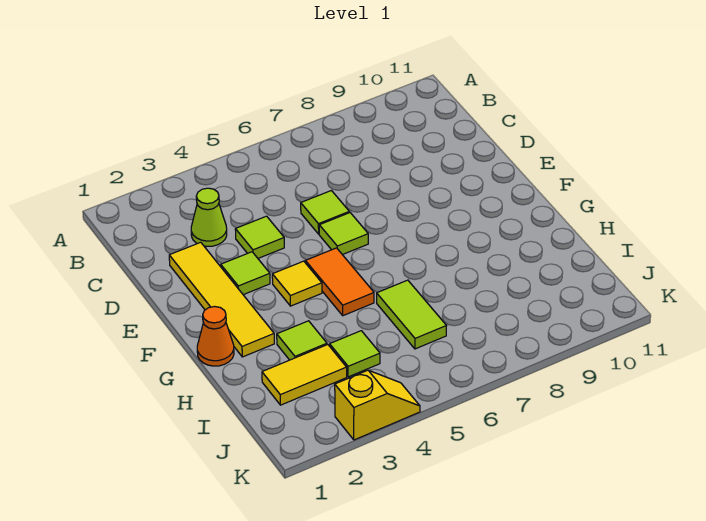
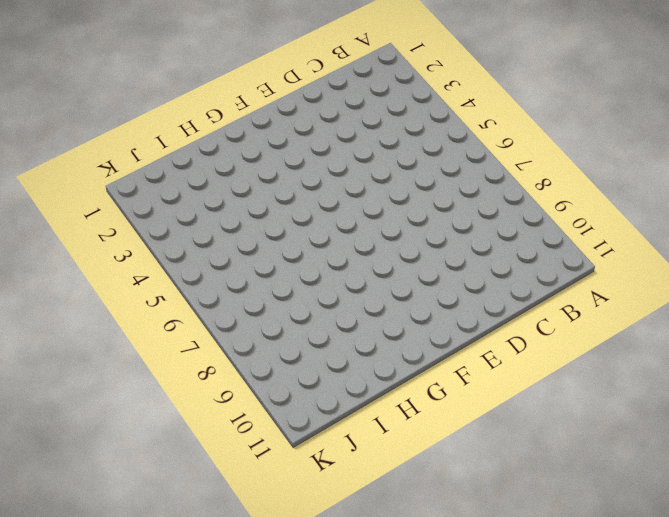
none -> lime 1x1 cone [191,188,227,246]
none -> yellow 1x4 tile [169,242,274,357]
none -> lime 1x1 tile [235,216,284,258]

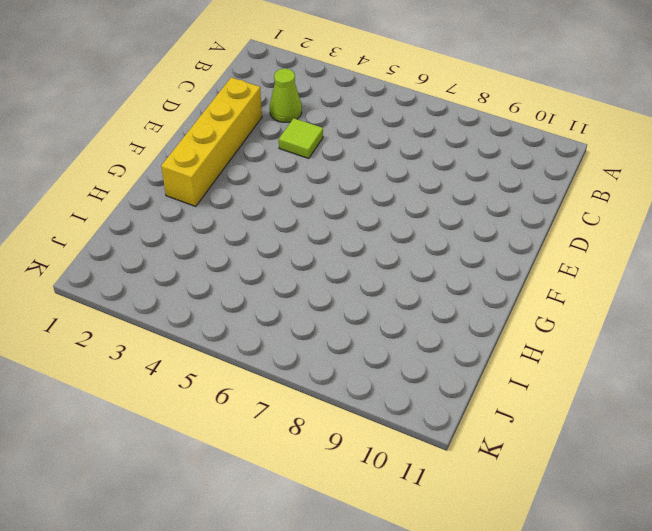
yellow 1x4 brick [161,77,262,206] -> yellow 1x4 tile [169,242,274,357]
none -> lime 1x1 tile [301,191,349,234]
none -> lime 1x1 tile [221,252,270,295]
none -> lime 1x1 tile [319,213,368,255]

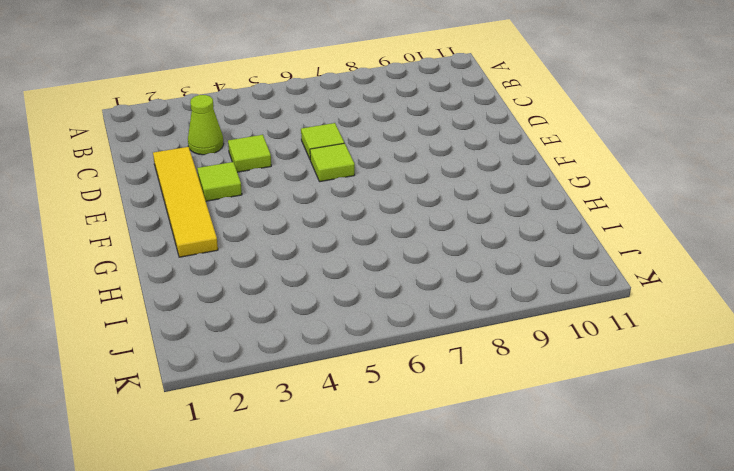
none -> yellow 1x1 tile [272,261,322,306]
none -> orange 1x2 tile [305,248,374,316]
none -> orange 1x1 cone [197,307,234,366]

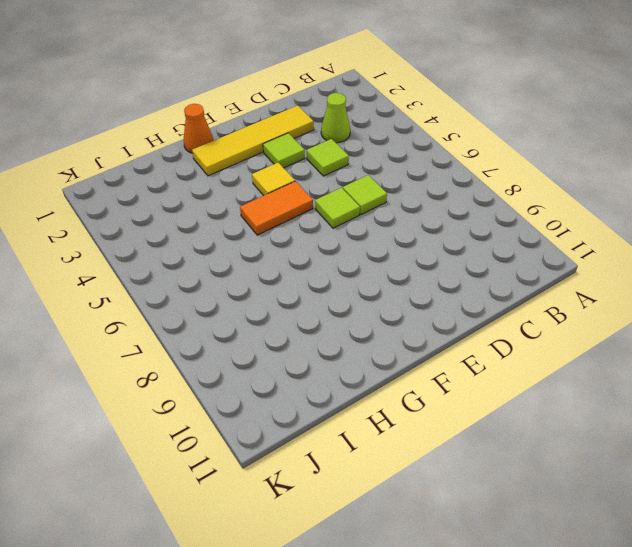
none -> lime 1x1 tile [277,321,327,360]
none -> lime 1x2 tile [377,280,446,349]
none -> yellow 1x2 tile [262,345,347,405]

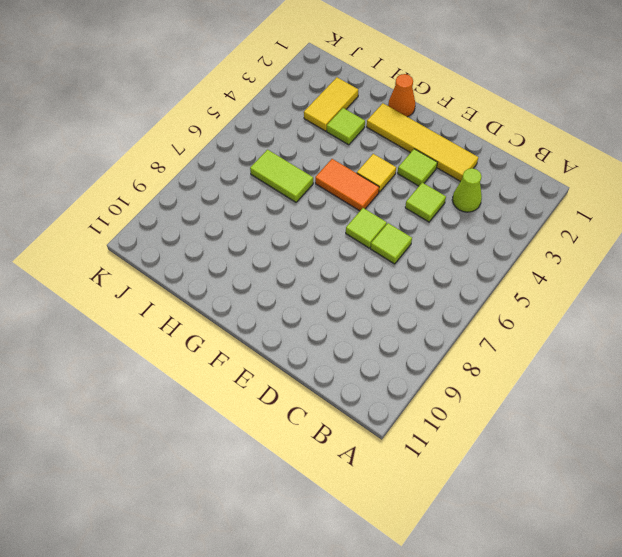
none -> lime 1x1 tile [330,331,380,377]
none -> yellow 1x2 slope [335,370,420,440]

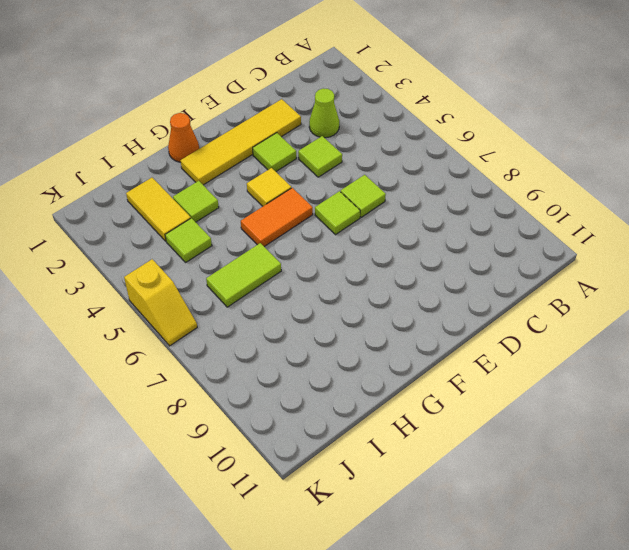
yellow 1x2 slope [124,259,197,346] -> yellow 1x2 slope moved to [335,370,420,440]

